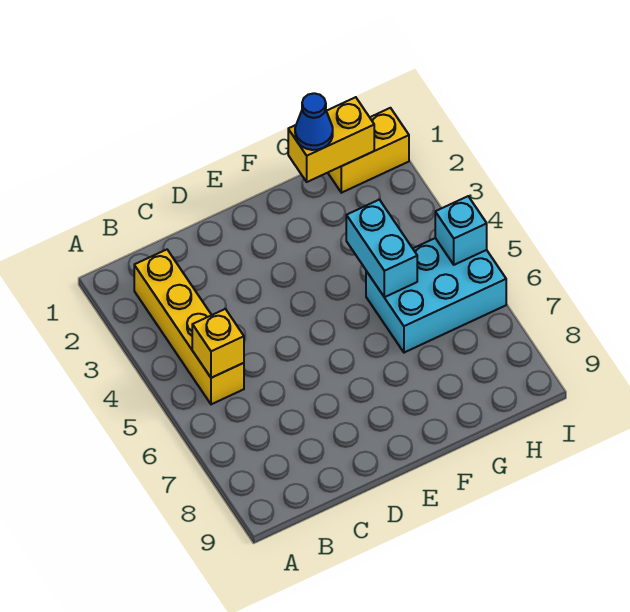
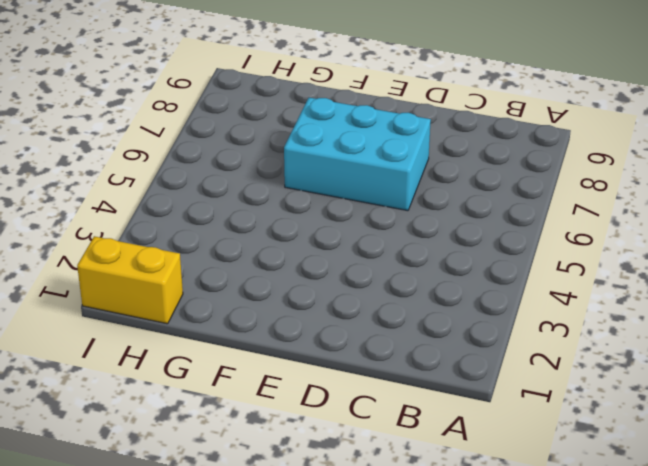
cyan 2x3 brick [284,98,431,211] -> cyan 2x3 brick moved to [366,238,506,353]
none -> yellow 1x4 brick [134,250,244,404]
none -> yellow 1x1 brick [192,309,244,378]

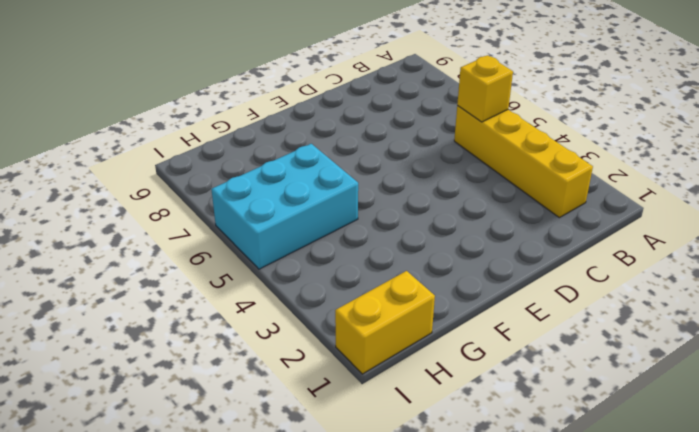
none -> yellow 1x2 brick [288,97,374,182]
none -> cyan 1x2 brick [346,200,417,297]

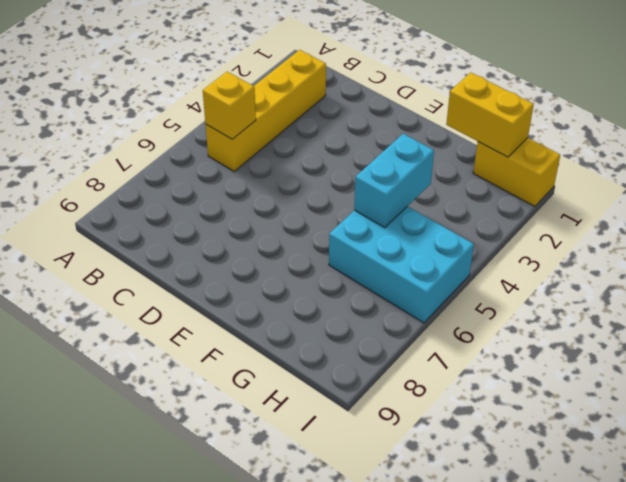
none -> cyan 1x1 brick [435,196,487,265]
none -> blue 1x1 cone [295,93,333,150]

